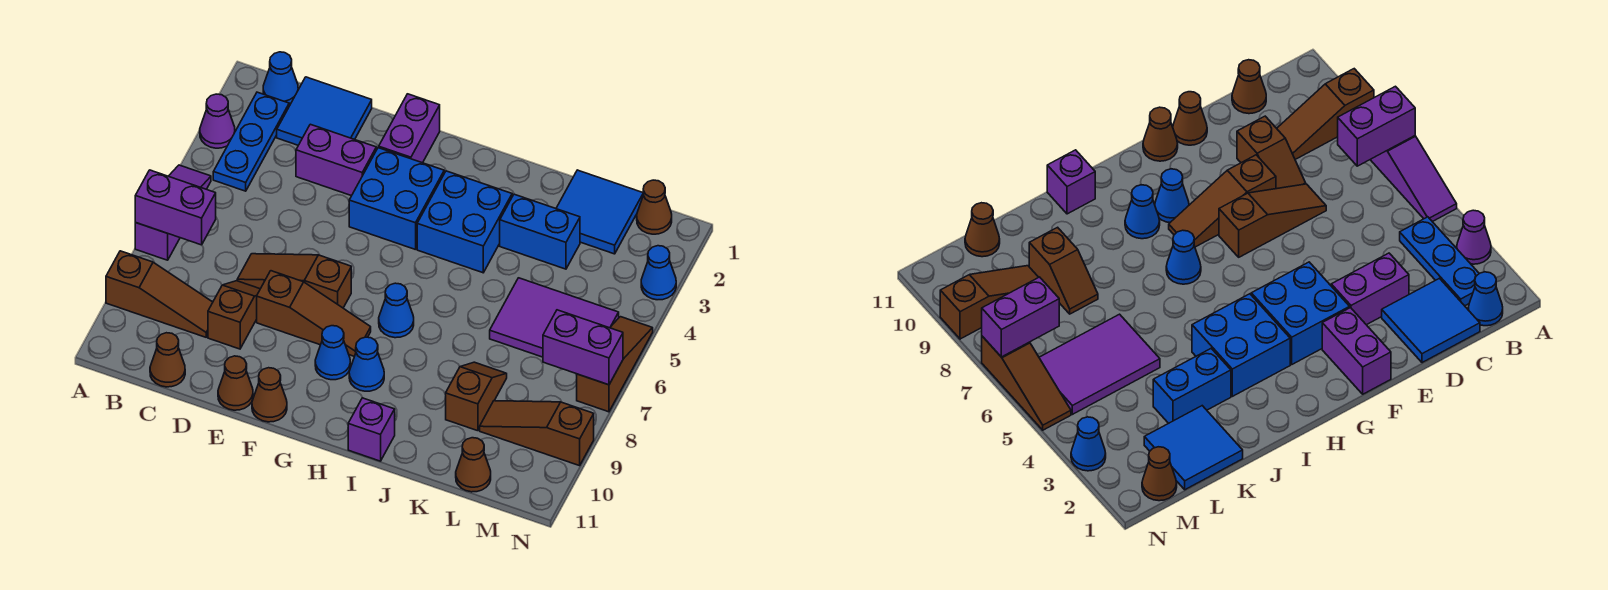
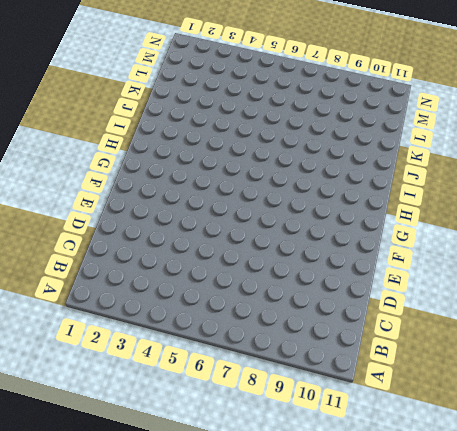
none -> purple 1x1 cone [200,94,235,148]
none -> purple 1x3 slope [135,165,211,260]
none -> brown 1x3 slope [106,251,213,337]
none -> blue 1x1 cone [263,52,298,104]

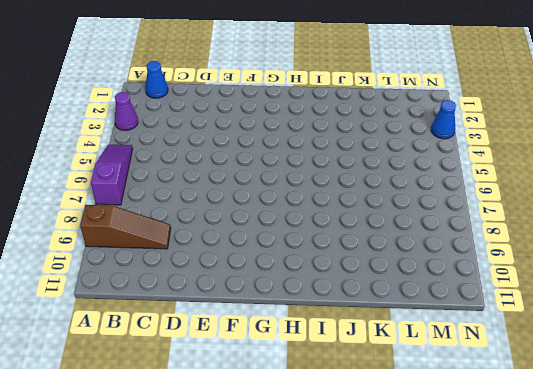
none -> blue 1x3 plate [213,92,289,191]
none -> blue 2x2 tile [277,77,372,145]
none -> brown 1x1 cone [150,333,185,387]
none -> purple 1x2 brick [296,124,376,196]

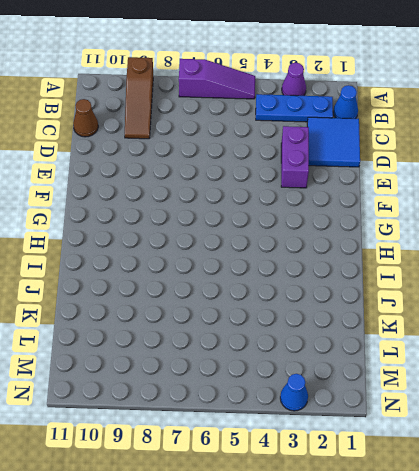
none -> brown 1x3 slope [237,254,351,308]
none -> brown 1x2 slope [208,281,260,349]
none -> brown 1x3 slope [257,271,371,356]
none -> brown 1x1 cone [218,356,253,410]

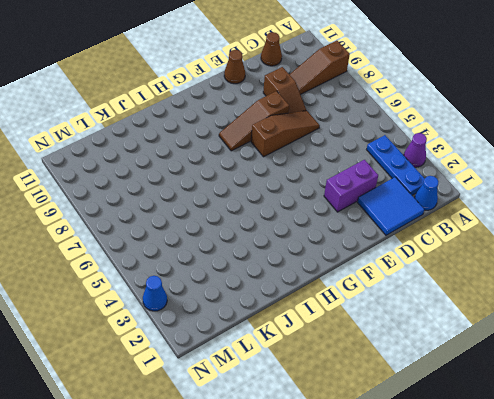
none -> purple 1x3 slope [135,165,211,260]
none -> purple 1x2 brick [378,94,440,163]
none -> blue 2x2 brick [349,148,444,249]
none -> brown 1x1 cone [252,368,287,422]

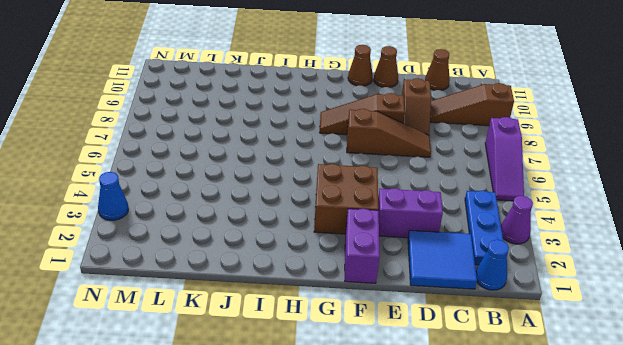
brown 2x2 brick [314,164,378,234] -> blue 2x2 brick [349,148,444,249]
none -> blue 1x1 cone [315,326,350,380]
none -> blue 2x2 brick [417,171,512,273]
none -> blue 1x1 cone [379,283,414,338]
none -> blue 1x1 cone [349,337,384,391]

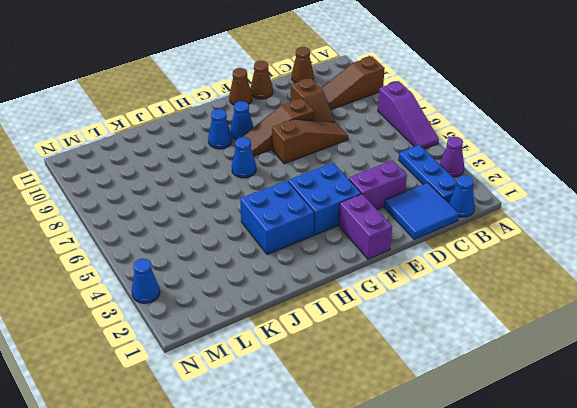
none -> purple 1x1 brick [348,398,395,461]
none -> blue 1x2 brick [500,194,580,269]
none -> blue 2x2 tile [556,170,643,254]
none -> purple 2x3 tile [490,278,619,357]

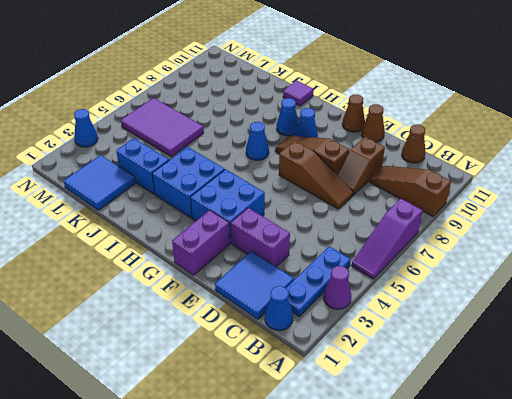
purple 1x1 tile [283,81,314,106] -> purple 1x1 brick [348,398,395,461]
none -> brown 1x2 slope [446,362,507,431]
none -> brown 1x3 slope [480,401,594,466]
none -> brown 1x1 cone [456,438,491,492]
none -> brown 1x1 cone [637,180,672,234]

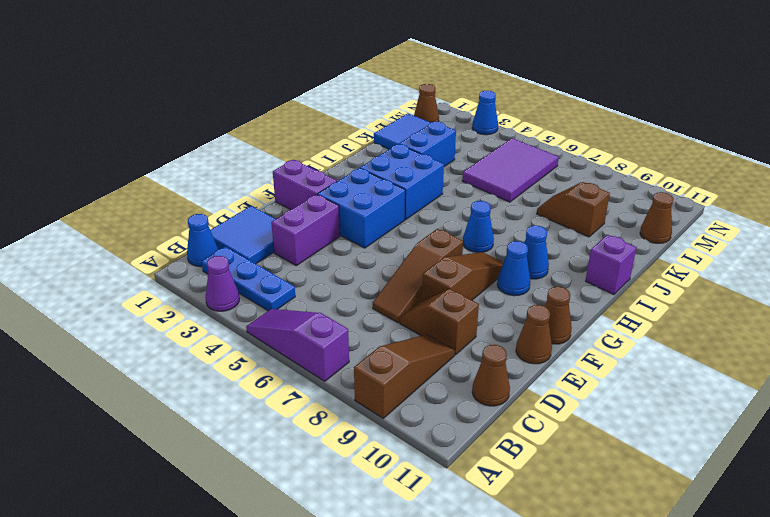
none -> brown 1x3 slope [480,401,594,466]
none -> brown 1x3 slope [577,317,653,412]
none -> purple 1x2 brick [135,170,216,245]
none -> purple 1x2 brick [543,310,623,385]

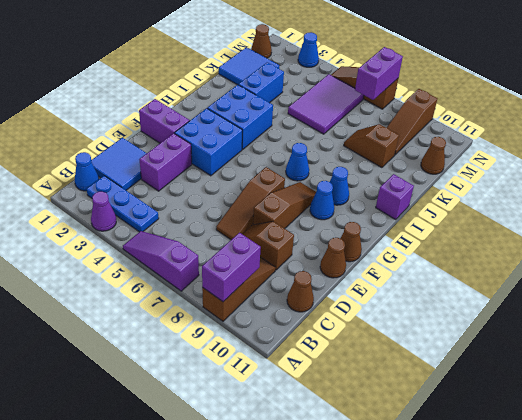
purple 1x2 brick [202,233,261,302] -> purple 1x2 brick moved to [135,170,216,245]

